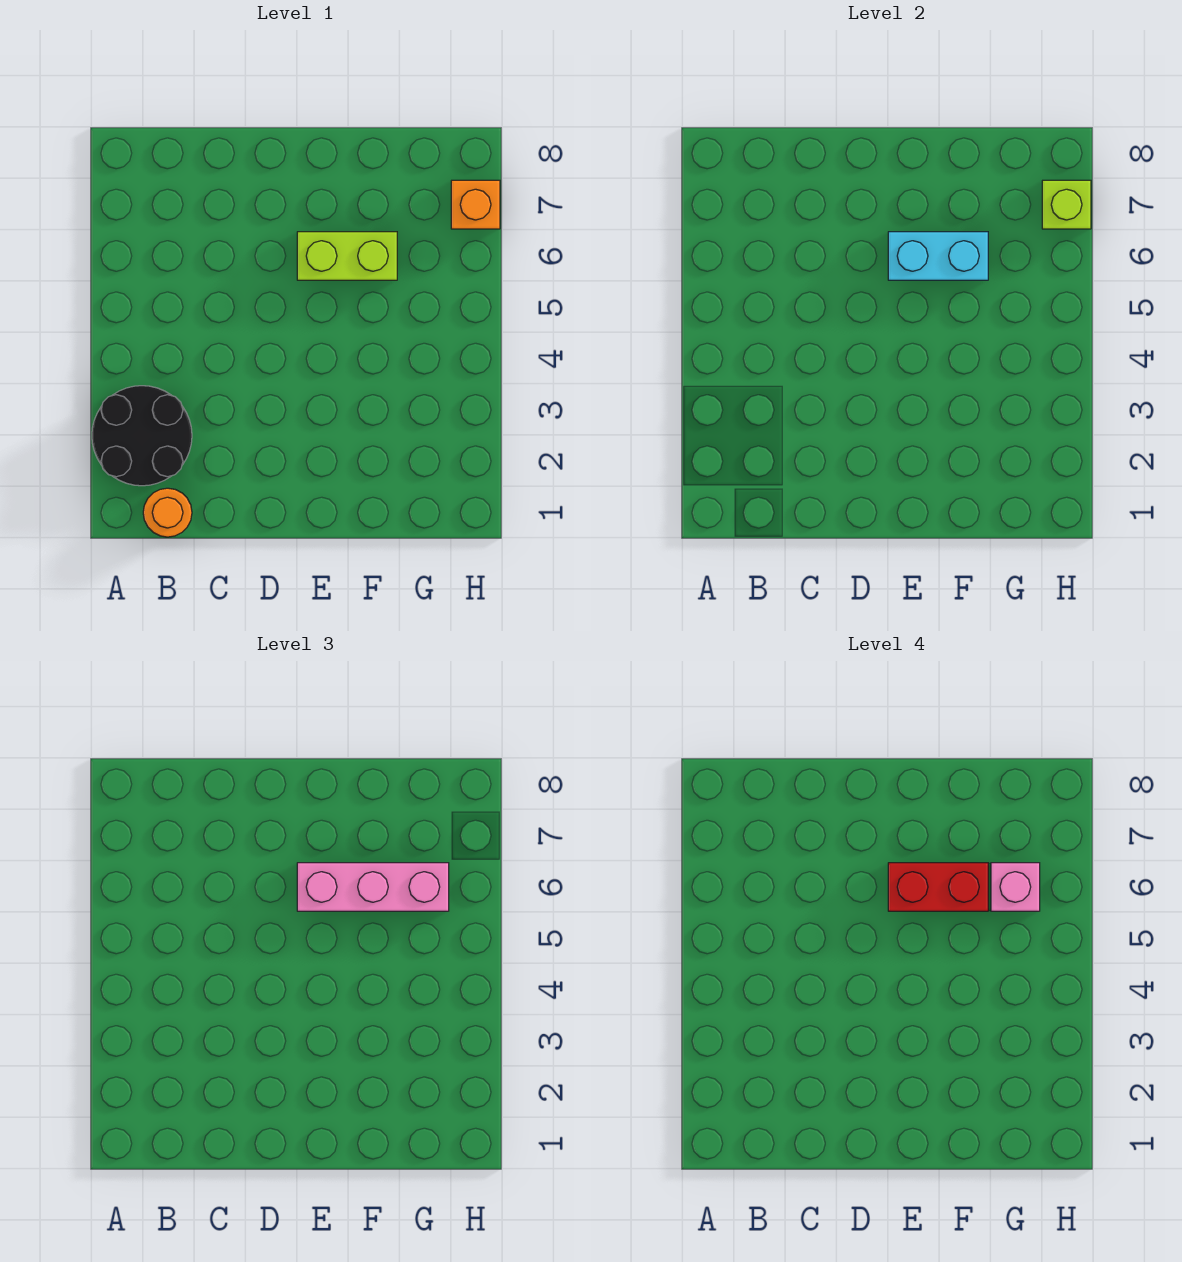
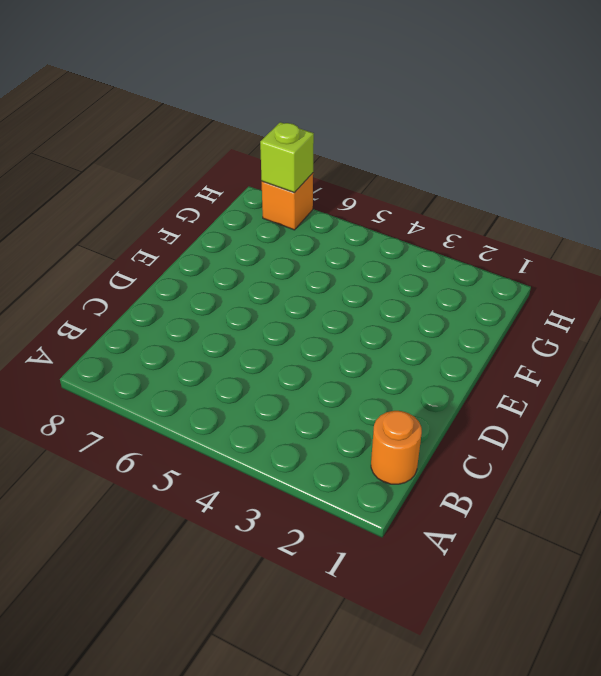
none -> black 2x2 round brick [92,386,192,486]
none -> lime 1x2 brick [297,232,397,280]

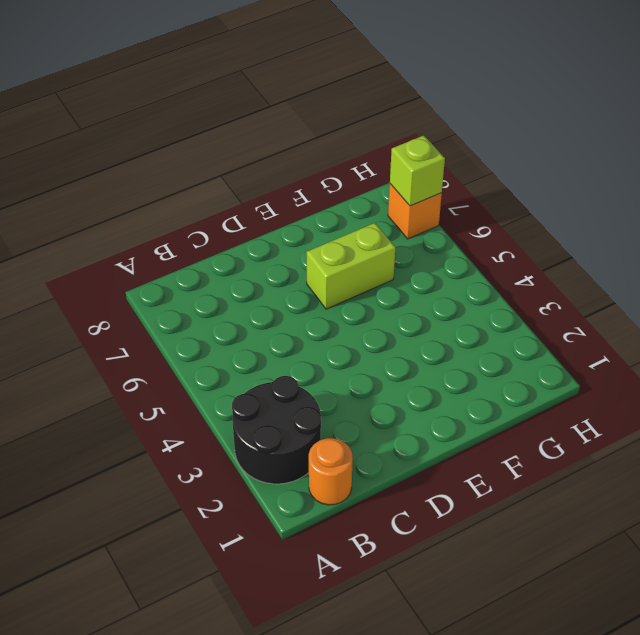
none -> cyan 1x2 brick [888,232,988,280]
none -> pink 1x3 brick [297,863,449,911]

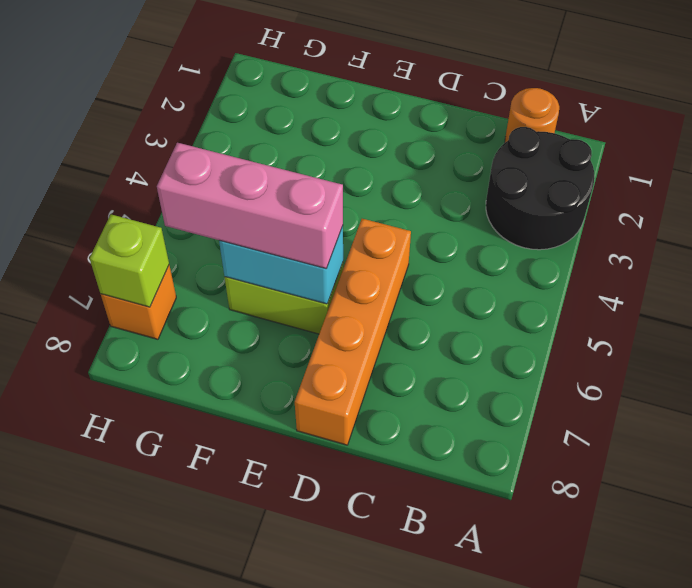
orange 1x4 brick [295,219,411,445] -> none
none -> red 1x2 brick [888,863,988,911]
none -> pink 1x1 brick [991,863,1040,911]

